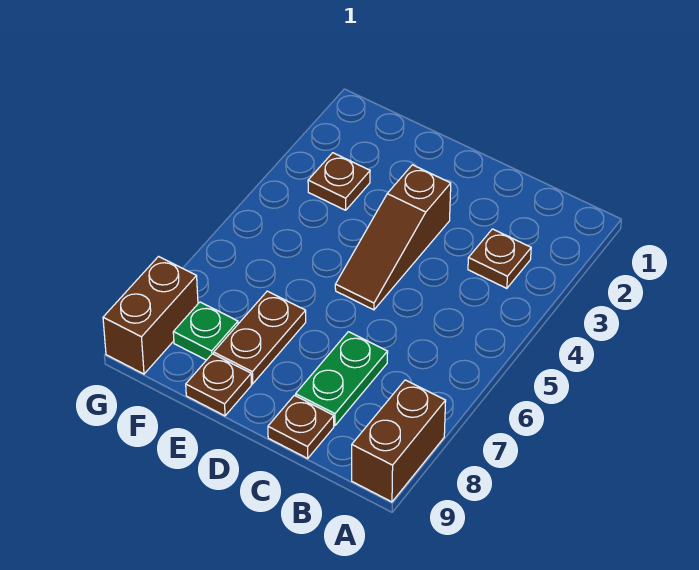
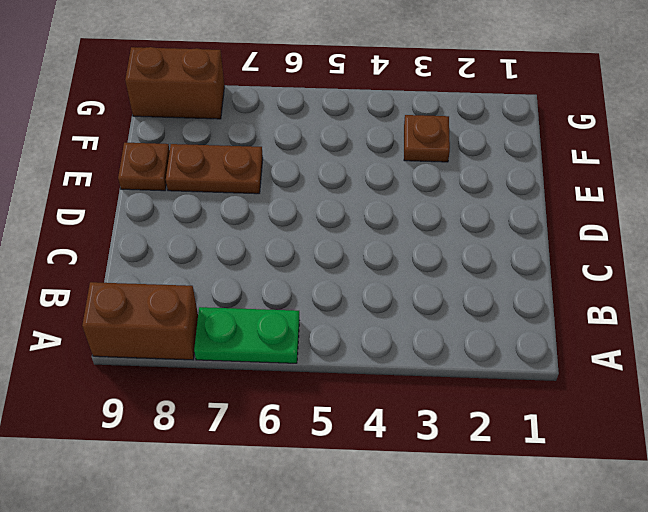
green 1x2 plate [194,307,299,363] -> green 1x2 plate moved to [296,332,388,426]
none -> brown 1x1 plate [468,229,531,288]
none -> brown 1x1 plate [268,395,334,458]

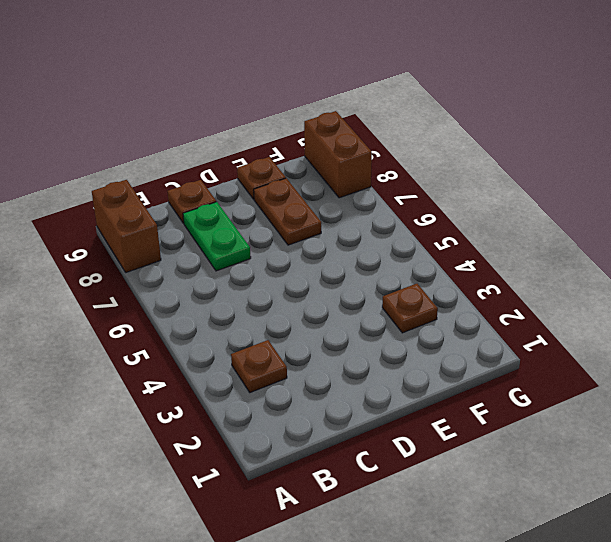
none -> brown 1x3 slope [335,165,451,310]
none -> green 1x1 plate [173,302,238,360]

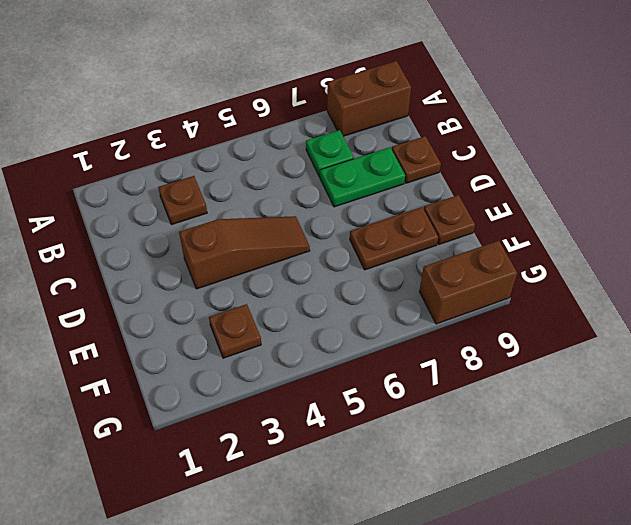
green 1x1 plate [306,130,354,177] -> green 1x1 plate moved to [173,302,238,360]

